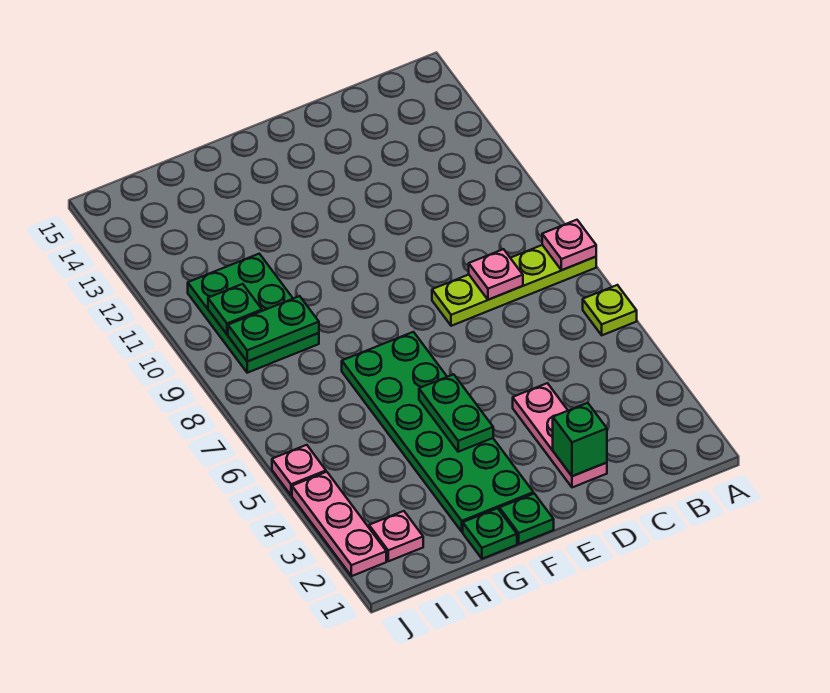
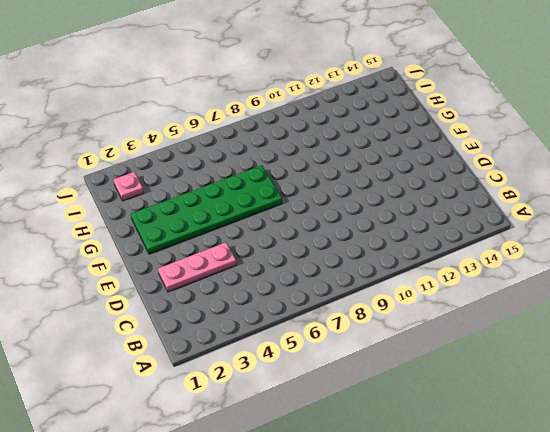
none -> lime 1x1 plate [583,285,637,335]
none -> lime 1x4 plate [432,245,596,326]
none -> green 1x1 plate [499,494,554,544]

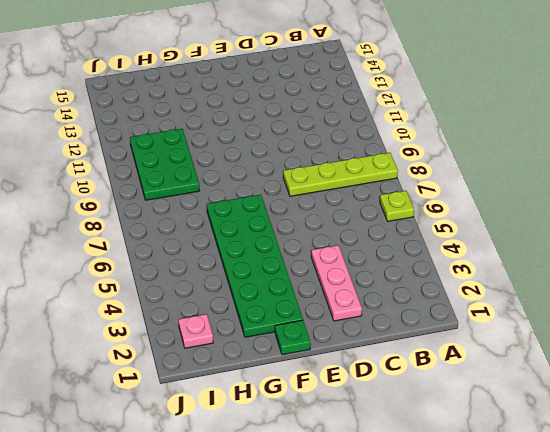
none -> green 1x1 plate [463,508,517,559]
none -> pink 1x3 plate [292,472,386,576]
none -> pink 1x1 plate [272,445,326,495]

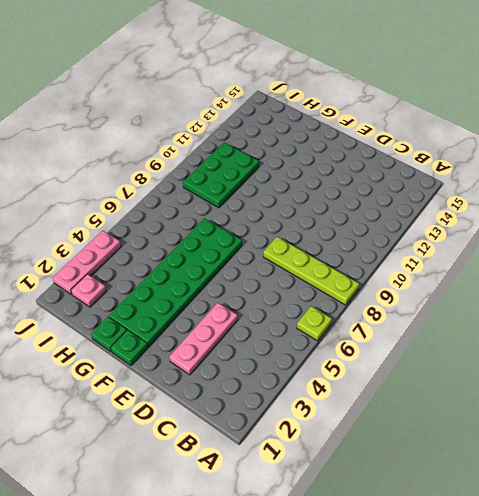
none -> pink 1x1 plate [272,445,326,495]
none -> pink 1x1 plate [542,220,596,270]
none -> pink 1x1 plate [469,249,523,300]

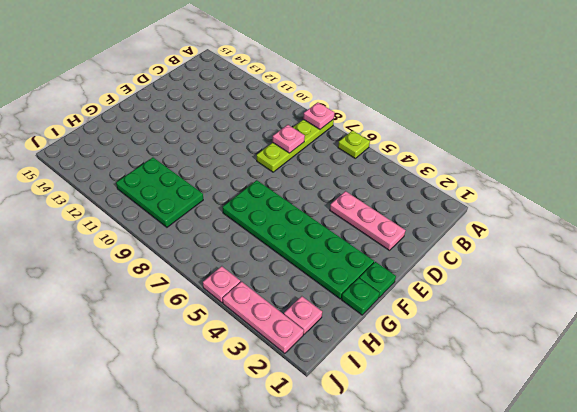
none -> green 1x1 brick [553,403,607,476]
none -> green 1x2 plate [419,374,493,452]
none -> green 1x2 plate [228,296,319,361]

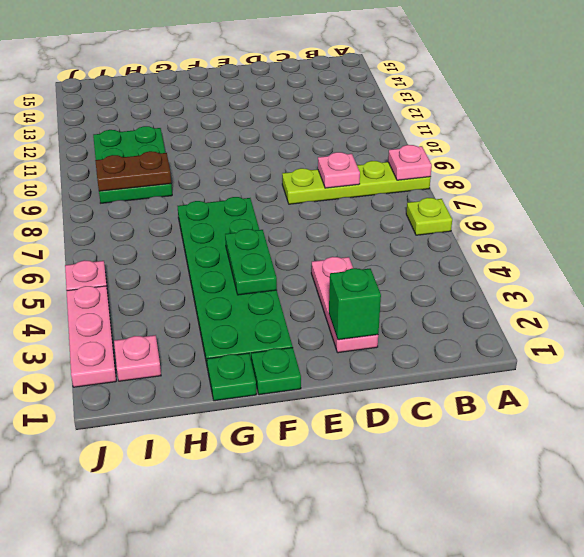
brown 1x2 plate [95,151,171,191] -> green 1x2 plate [228,296,319,361]
none -> green 1x1 plate [208,284,262,334]

